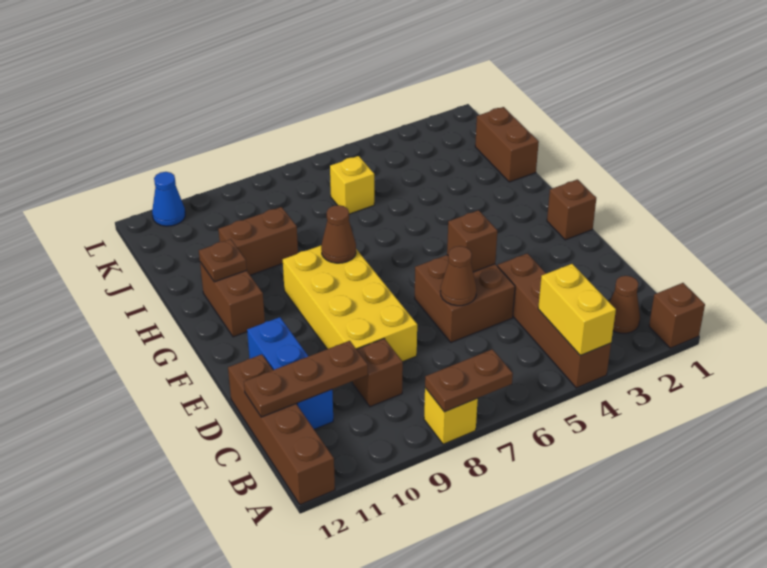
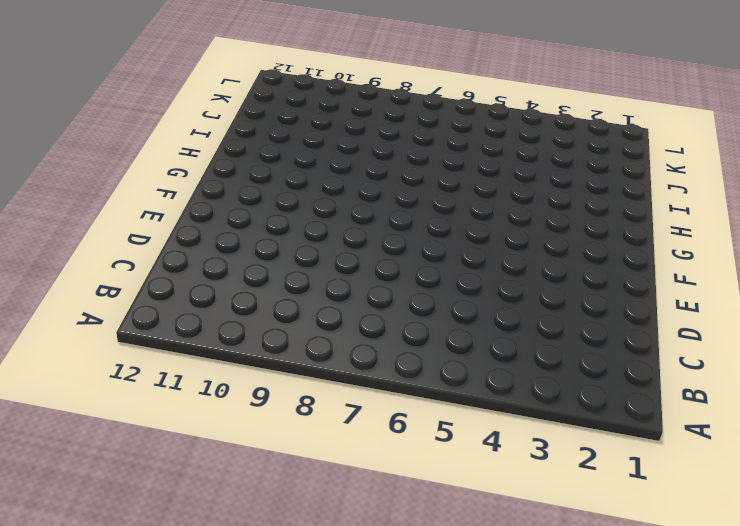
none -> brown 1x1 brick [649,283,705,348]
none -> brown 1x4 brick [498,253,611,388]
none -> yellow 1x1 brick [424,388,478,444]

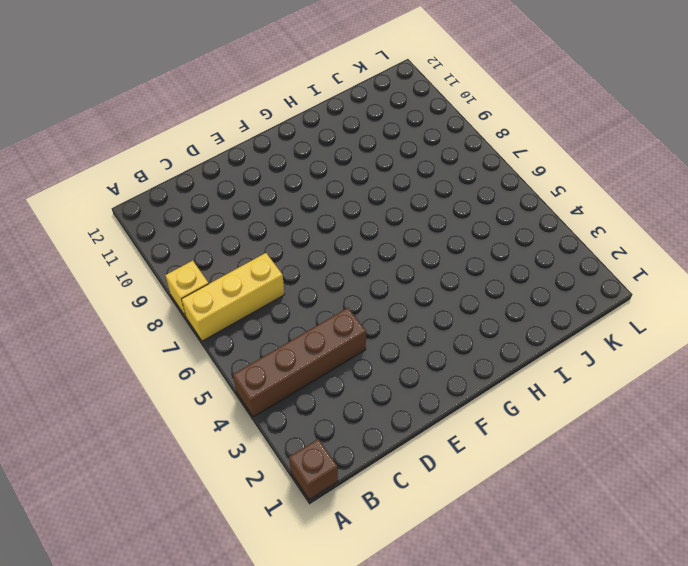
yellow 1x3 brick [182,253,285,341] -> none
none -> brown 1x4 brick [228,354,335,505]
none -> brown 1x1 cone [610,276,640,333]
none -> brown 1x1 brick [352,339,403,407]

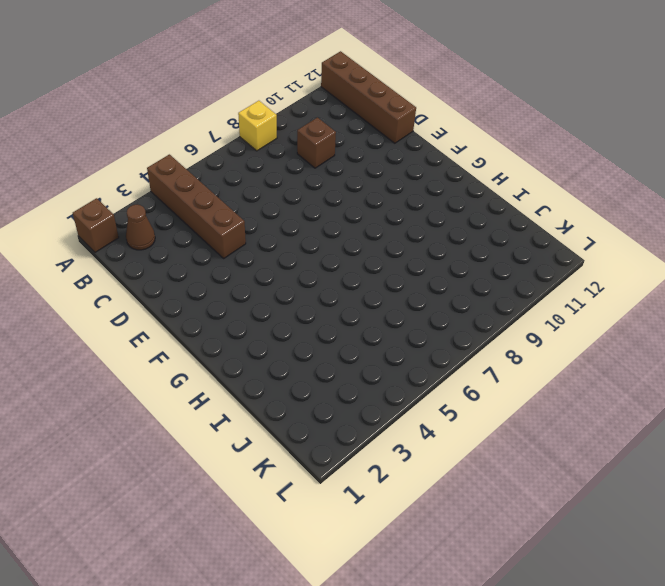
none -> blue 1x3 brick [247,317,333,429]
none -> brown 2x2 brick [415,255,515,342]
none -> yellow 2x4 brick [283,246,417,361]

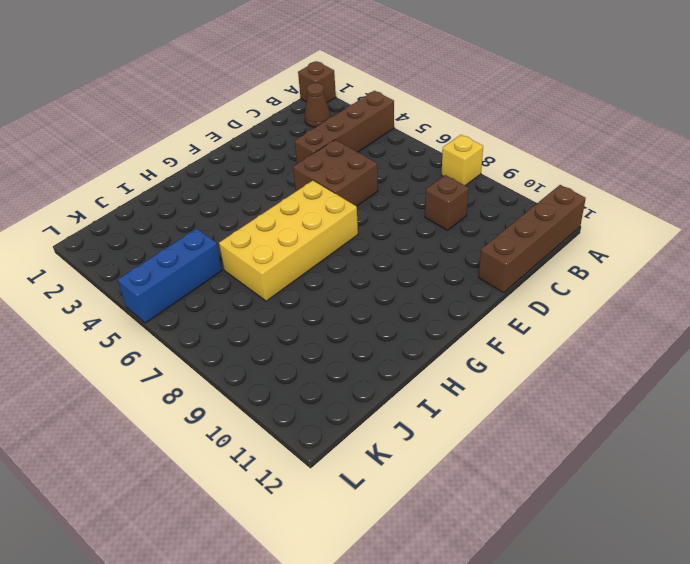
yellow 2x4 brick [219,180,358,301] -> yellow 2x4 brick moved to [283,246,417,361]
blue 1x3 brick [118,229,222,323] -> blue 1x3 brick moved to [247,317,333,429]
none -> brown 1x1 brick [547,179,596,240]
none -> brown 1x2 brick [200,262,265,337]
none -> brown 1x2 brick [475,107,539,182]

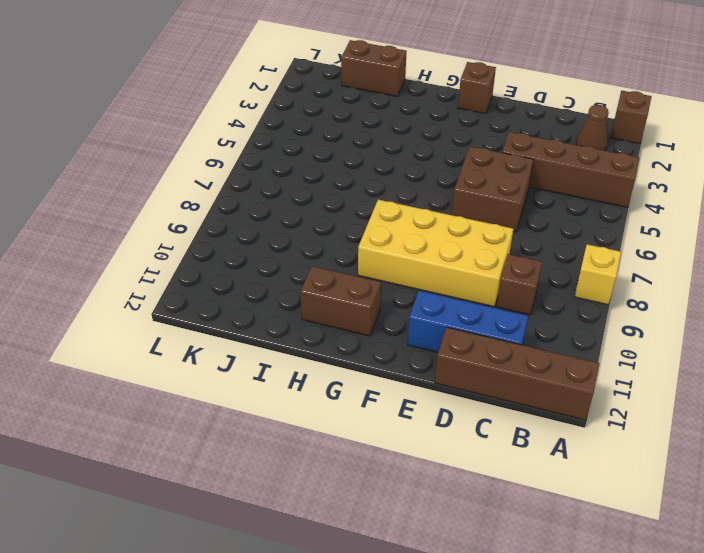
none -> brown 1x2 brick [218,207,298,275]
none -> yellow 1x1 brick [330,156,374,214]
none -> blue 1x1 cone [152,172,185,226]

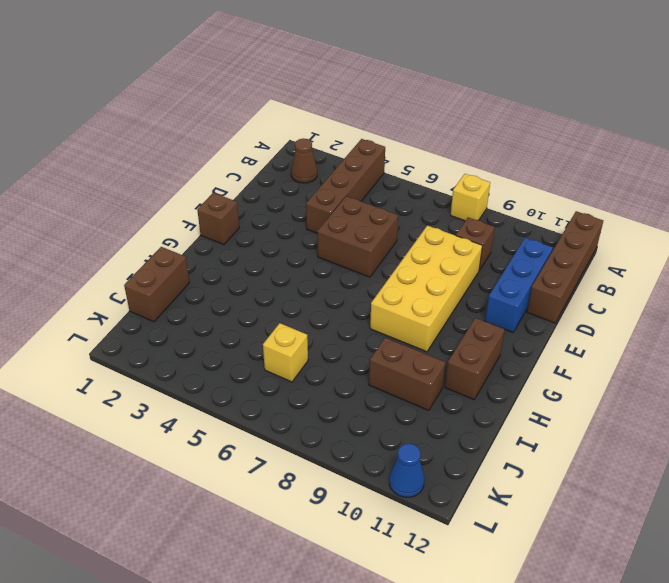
none -> brown 1x1 brick [649,283,705,348]
none -> yellow 1x2 brick [538,264,616,356]
none -> brown 1x2 plate [425,349,513,412]

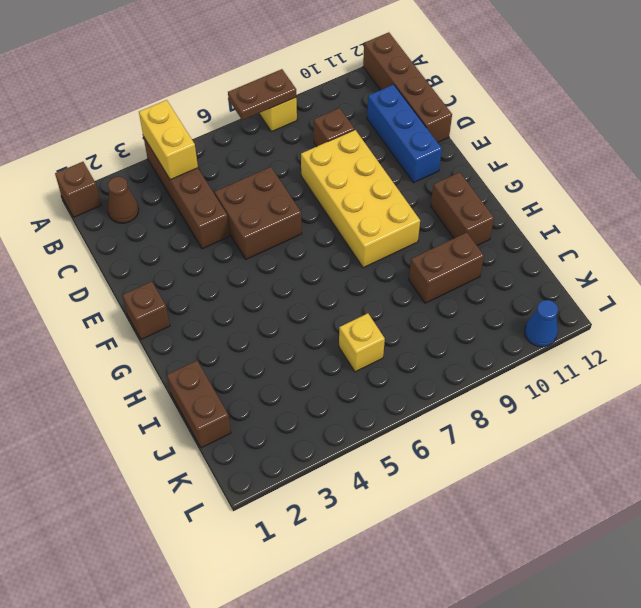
none -> brown 1x3 plate [244,341,368,417]
none -> brown 1x1 cone [440,246,477,306]
none -> brown 1x1 brick [447,210,497,272]

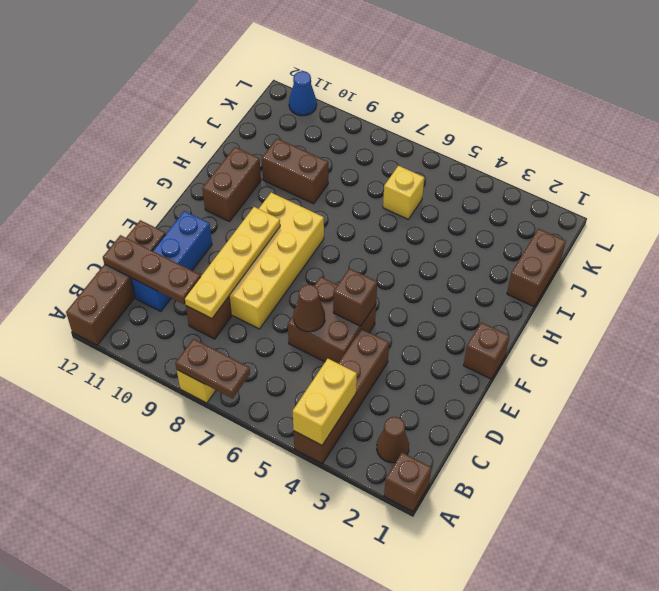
yellow 1x4 plate [185,207,280,319] -> none
none -> brown 1x1 cone [321,205,356,263]
none -> brown 1x1 plate [199,239,247,282]

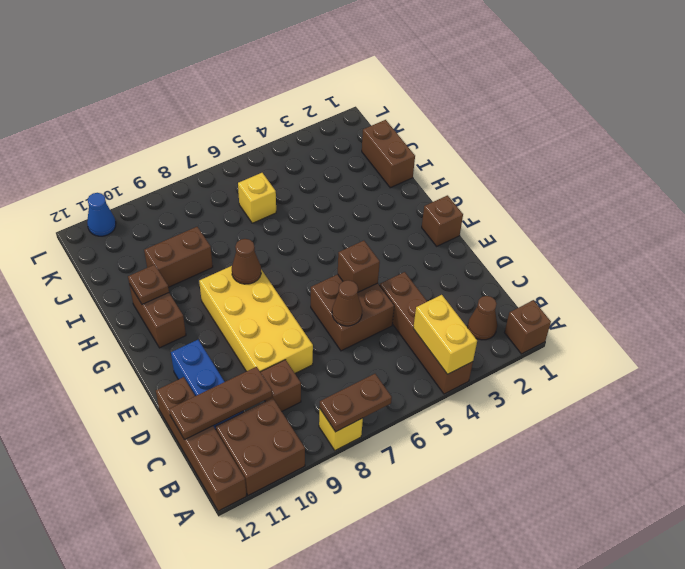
brown 2x2 brick [216,398,305,496] -> none

